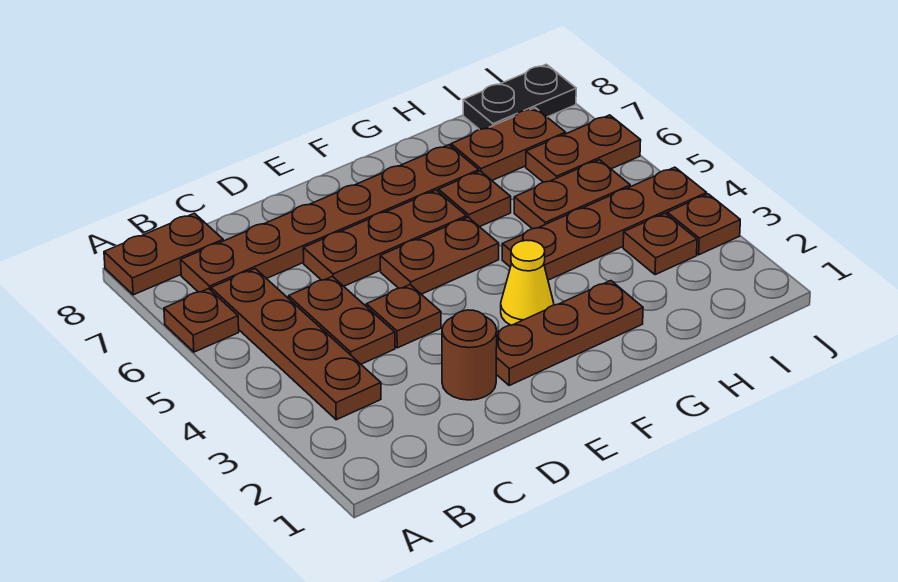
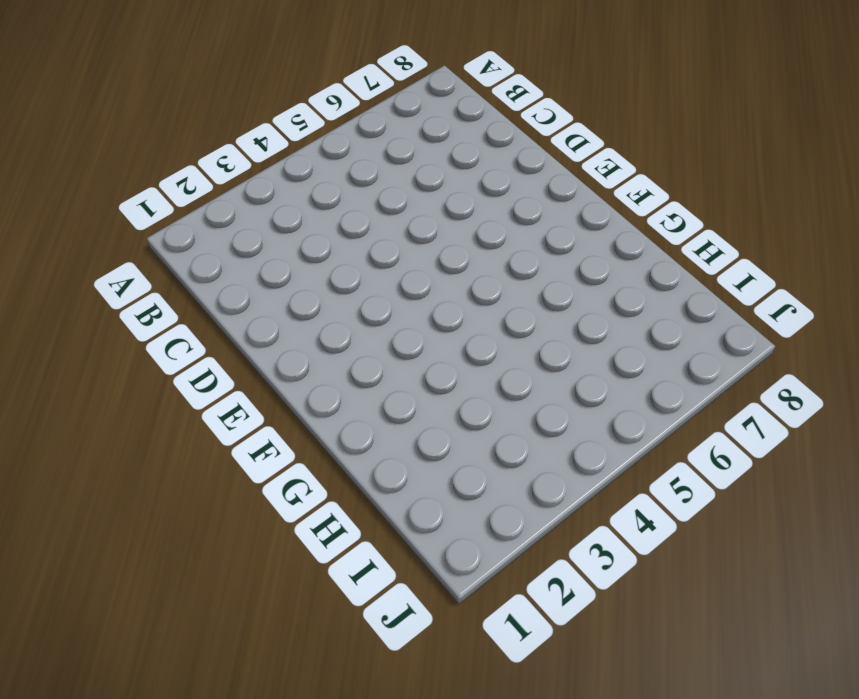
none -> brown 1x1 plate [164,289,239,352]
none -> brown 1x2 plate [104,213,223,295]
none -> brown 1x4 plate [211,269,381,420]

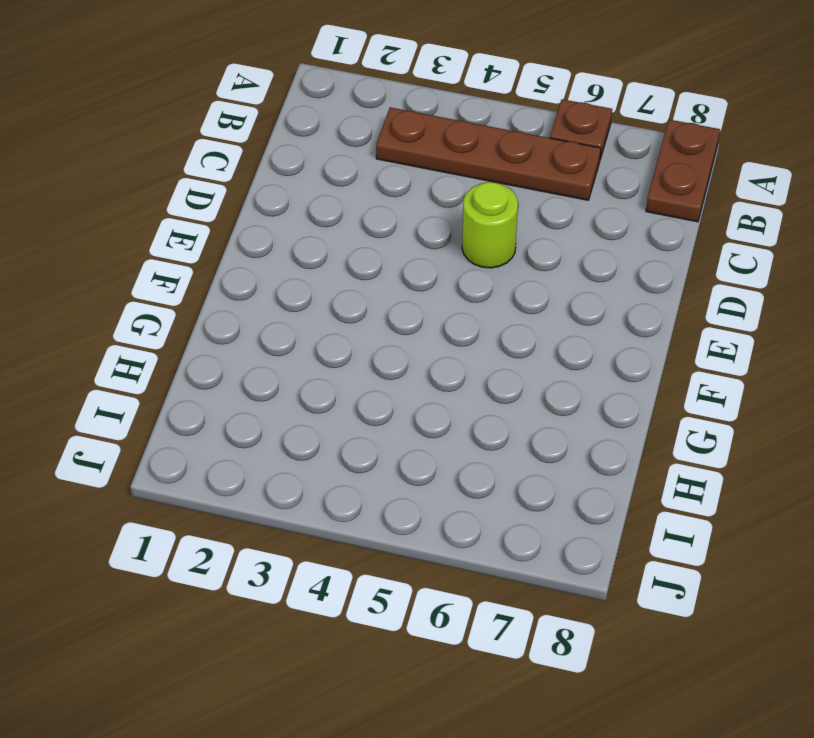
lime 1x1 round brick [462,182,518,268] -> none
none -> brown 1x6 plate [181,145,479,292]
none -> brown 1x2 plate [289,277,395,364]
none -> brown 1x1 round brick [442,310,497,400]

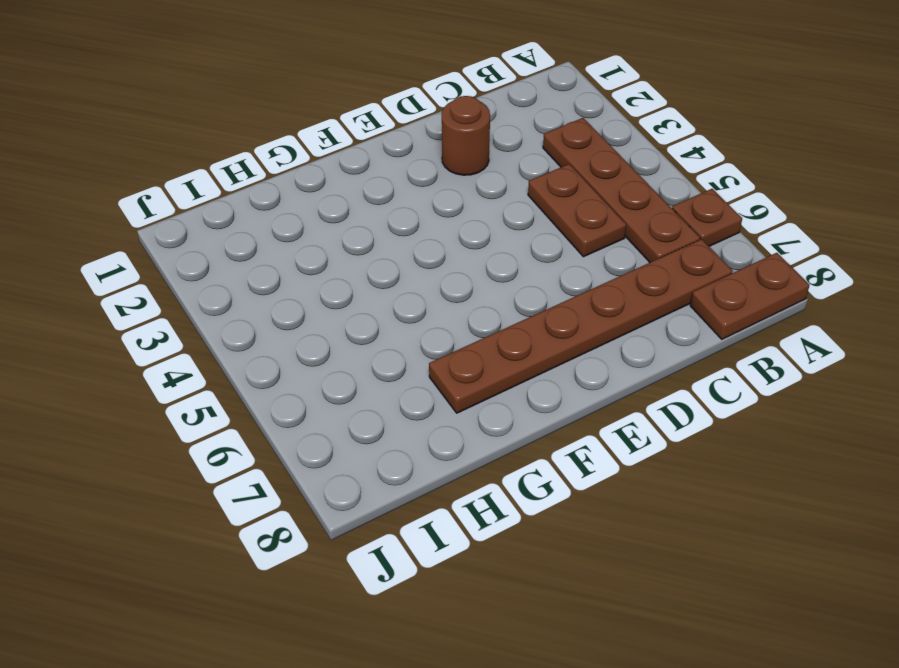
none -> brown 1x1 plate [366,285,441,348]
none -> brown 1x3 plate [303,190,466,286]
none -> brown 1x3 plate [496,281,643,385]

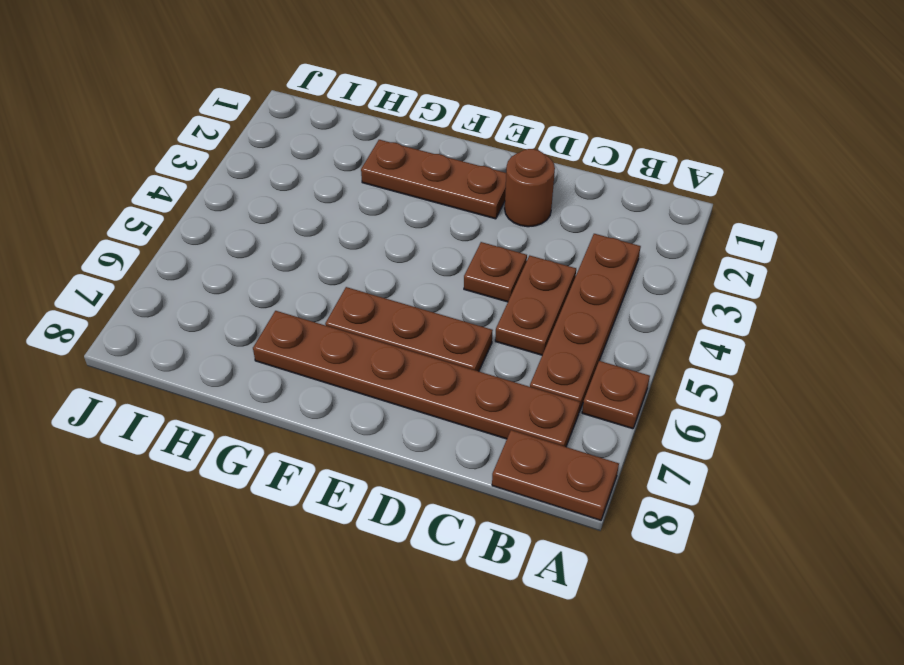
none -> brown 1x2 plate [380,217,499,294]
none -> yellow 1x1 cone [501,240,554,325]
none -> brown 1x4 plate [502,167,707,280]

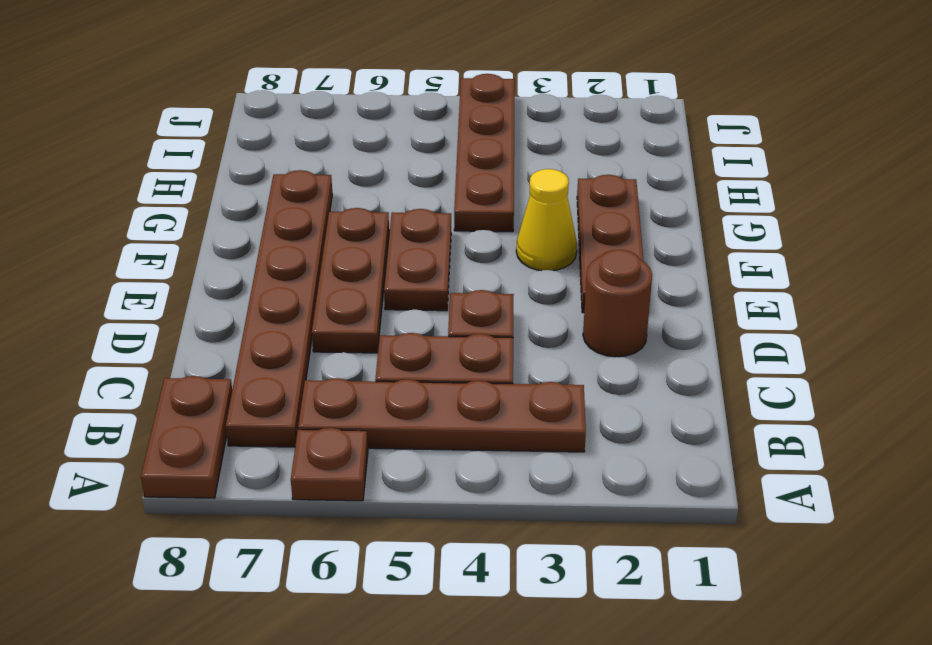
none -> brown 1x1 plate [438,171,511,227]
none -> brown 1x2 plate [514,160,630,229]
none -> brown 1x2 plate [451,108,566,180]

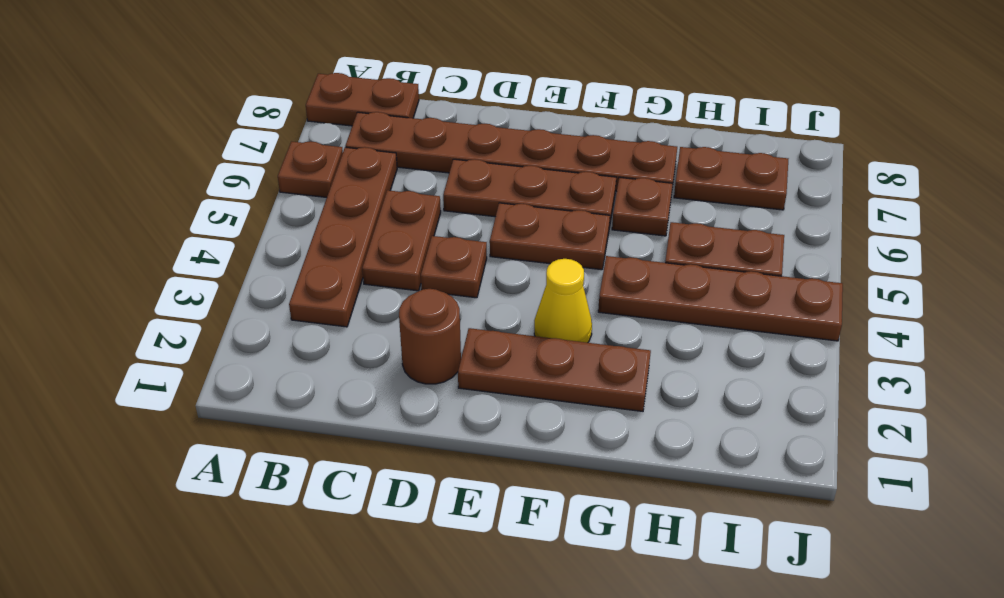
none -> brown 1x1 plate [623,213,697,275]
none -> brown 1x2 plate [526,115,641,182]
none -> black 1x2 plate [463,64,576,129]

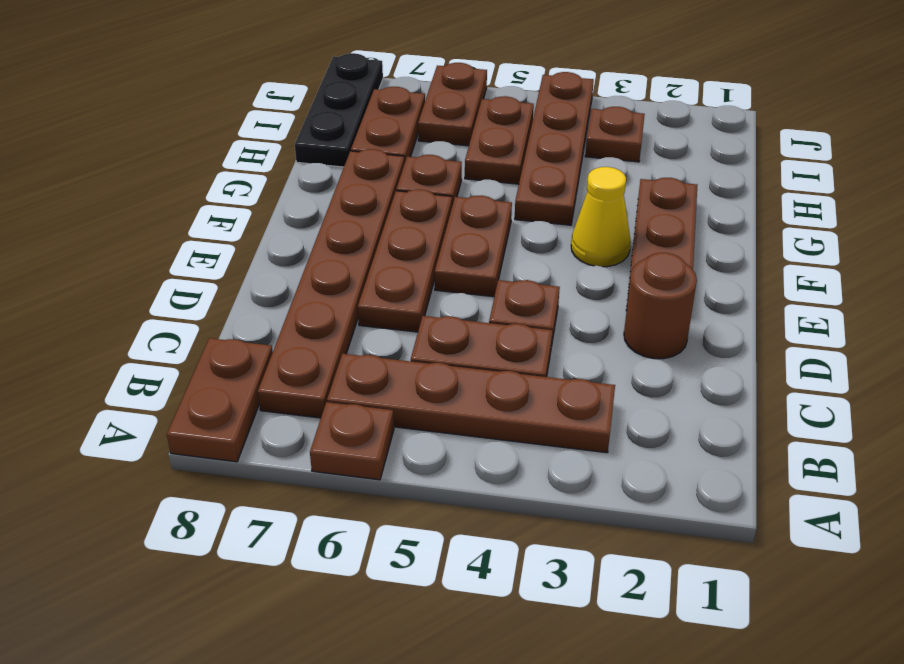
black 1x3 plate [295,53,383,167] -> black 1x2 plate [463,64,576,129]
none -> brown 1x1 plate [667,194,740,255]

